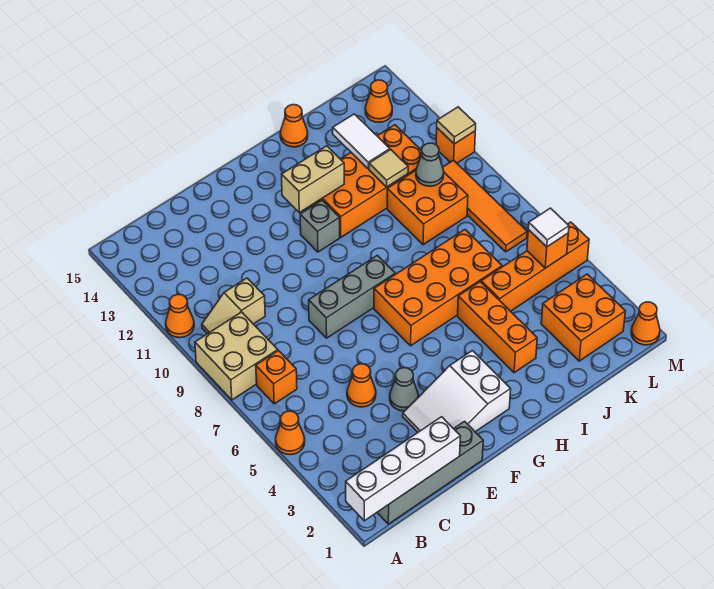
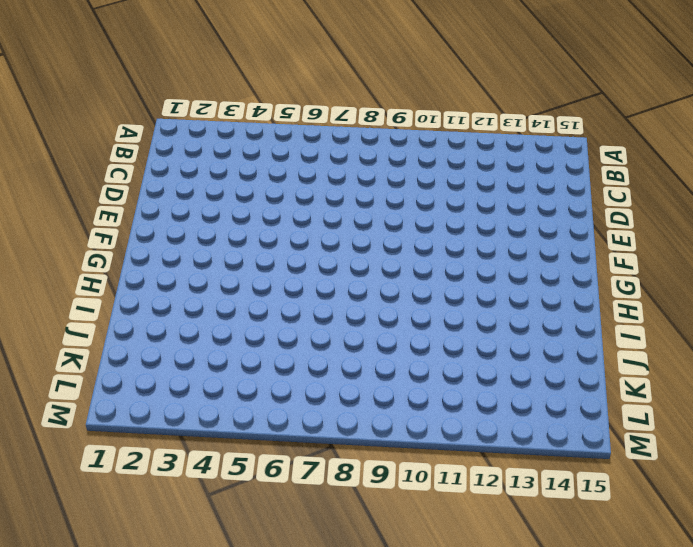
none -> orange 1x1 cone [276,411,305,455]
none -> tan 2x2 brick [195,312,278,400]
none -> orange 1x1 cone [166,294,194,338]
none -> grey 1x4 brick [377,421,483,524]

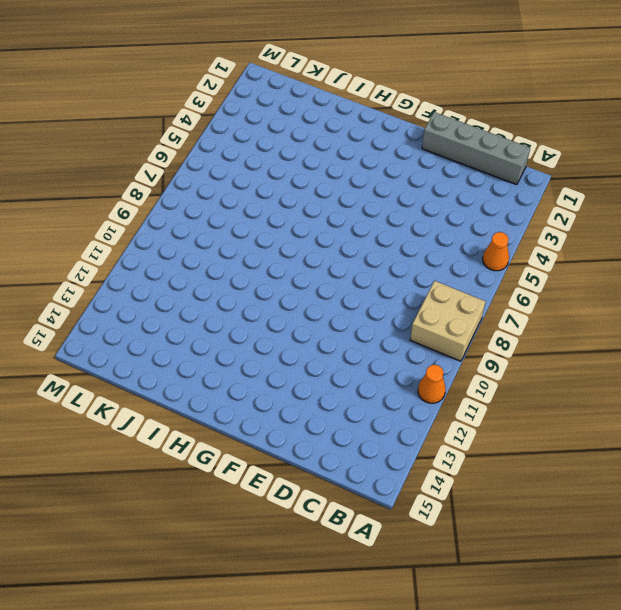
none -> orange 1x1 brick [256,351,297,404]
none -> tan 1x2 slope [202,278,265,334]
none -> orange 1x1 cone [347,364,376,407]
none -> white 2x3 slope [403,351,511,432]

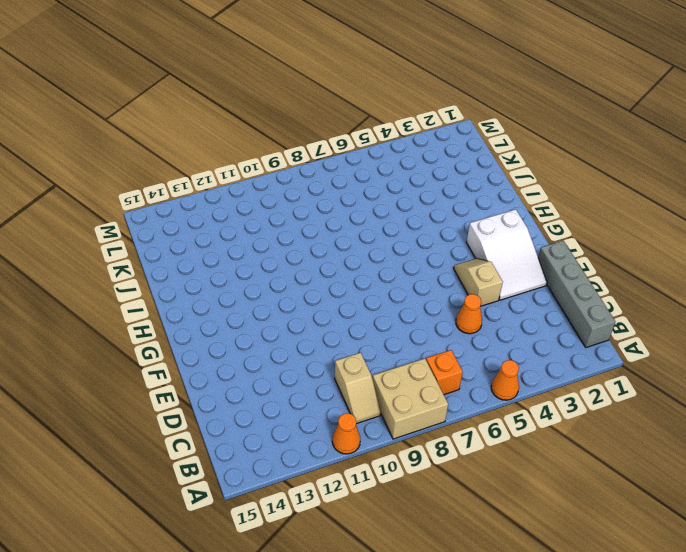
tan 1x2 slope [454,259,503,306] -> grey 1x1 cone [390,368,418,411]
none -> grey 1x3 brick [309,255,395,338]
none -> orange 2x4 brick [374,230,502,346]
none -> grey 1x1 brick [300,200,340,252]
none -> orange 2x4 brick [310,125,422,237]

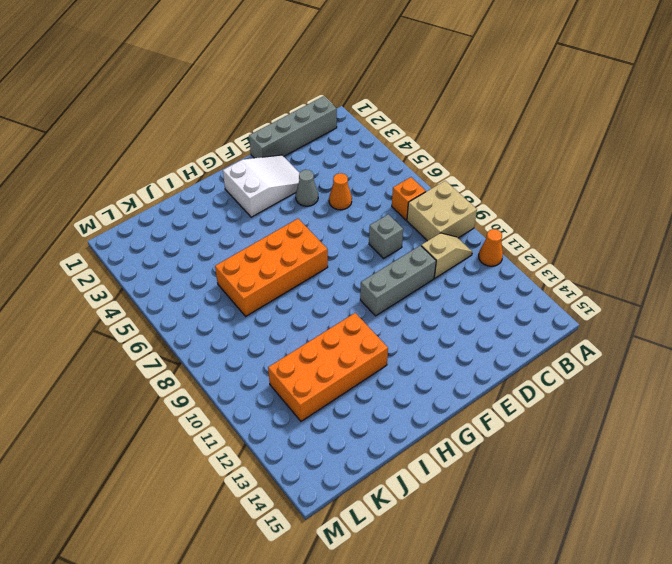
grey 1x1 brick [369,214,403,258] -> grey 1x1 brick moved to [300,200,340,252]
grey 1x3 brick [360,245,436,316] -> grey 1x3 brick moved to [309,255,395,338]
none -> orange 1x1 cone [276,411,305,455]
none -> orange 1x3 brick [458,282,537,373]
none -> orange 1x1 cone [280,105,308,147]
none -> orange 1x4 brick [481,222,589,311]

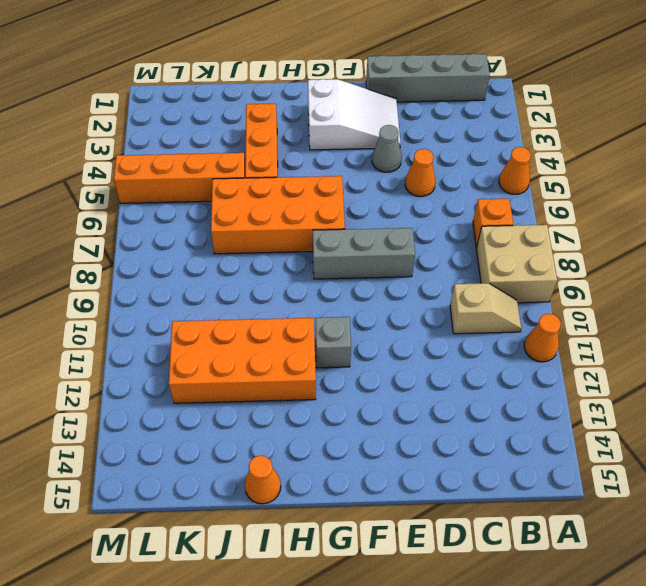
none -> orange 2x2 brick [387,170,468,245]
none -> orange 2x2 brick [541,274,625,361]
none -> orange 1x4 tile [443,160,527,252]
none -> orange 1x1 cone [365,80,392,122]

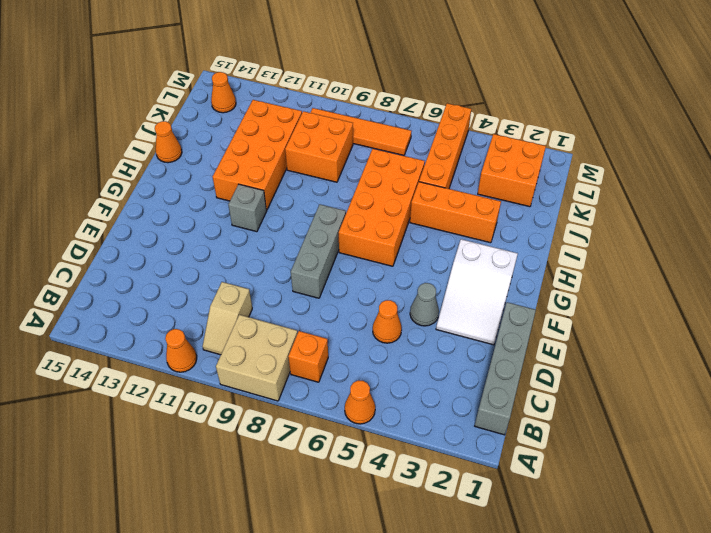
none -> orange 1x1 cone [631,302,660,345]
none -> orange 1x1 brick [436,128,475,163]
none -> white 1x4 brick [346,417,461,521]
none -> tan 1x2 brick [282,146,344,212]

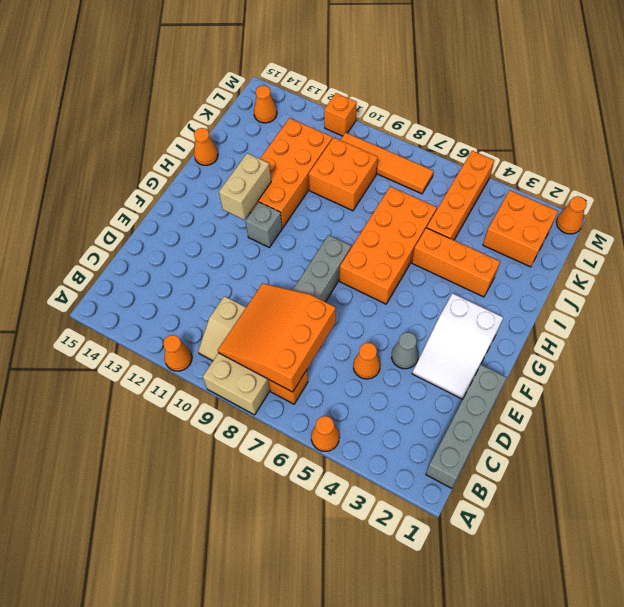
orange 3x3 slope [218,283,336,392] -> none
none -> white 1x4 brick [346,417,461,521]
none -> tan 1x1 tile [369,150,408,187]
none -> white 1x2 tile [333,114,390,169]
none -> grey 1x1 cone [416,143,444,186]

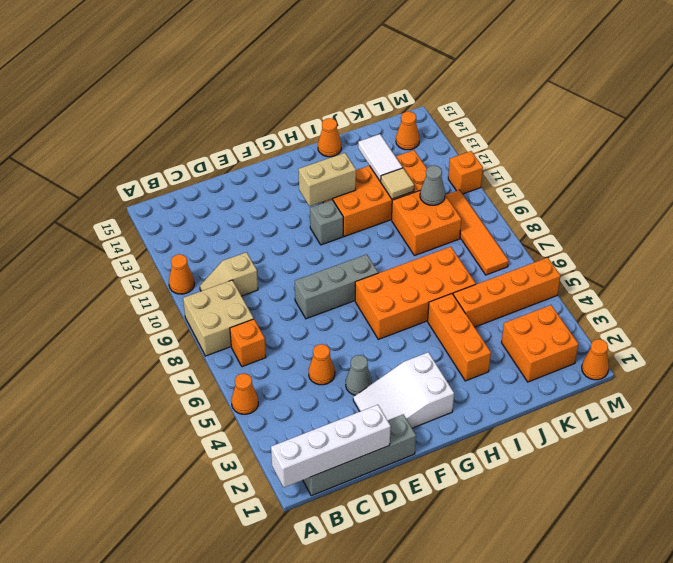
none -> orange 1x1 brick [527,230,568,268]
none -> tan 1x1 tile [437,107,476,144]
none -> white 1x1 tile [528,208,569,247]

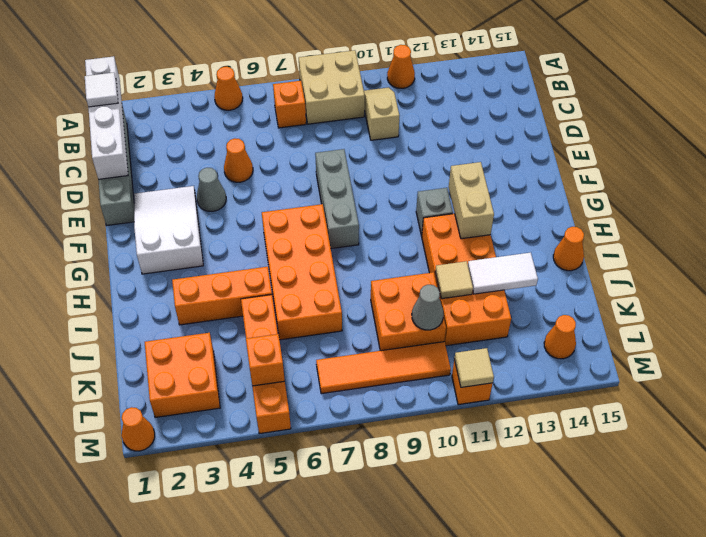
white 1x1 tile [85,73,118,107] -> white 1x1 tile moved to [528,208,569,247]

